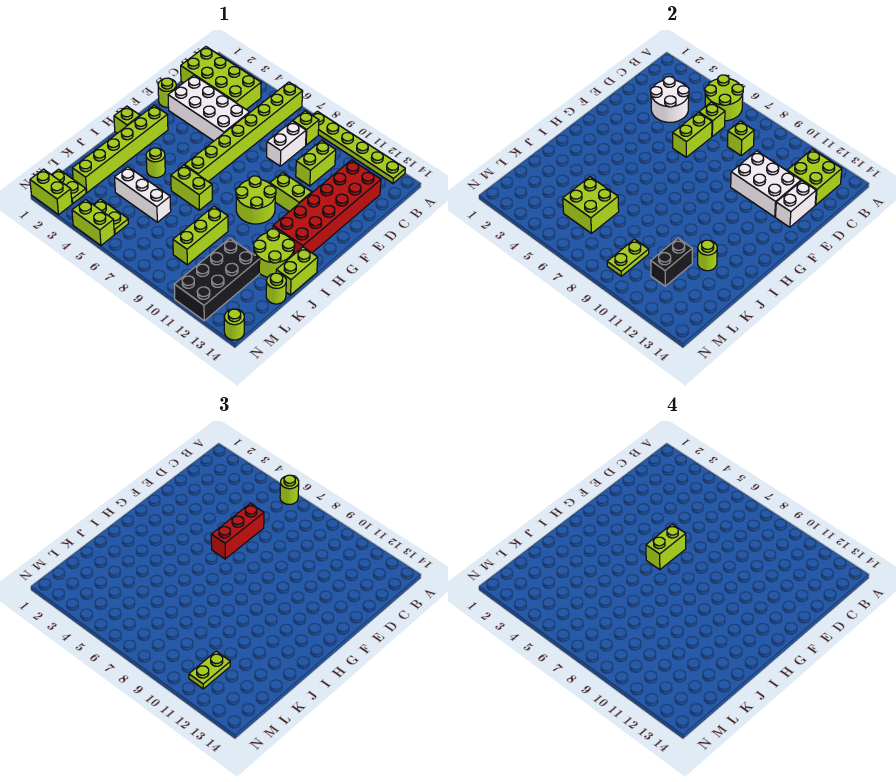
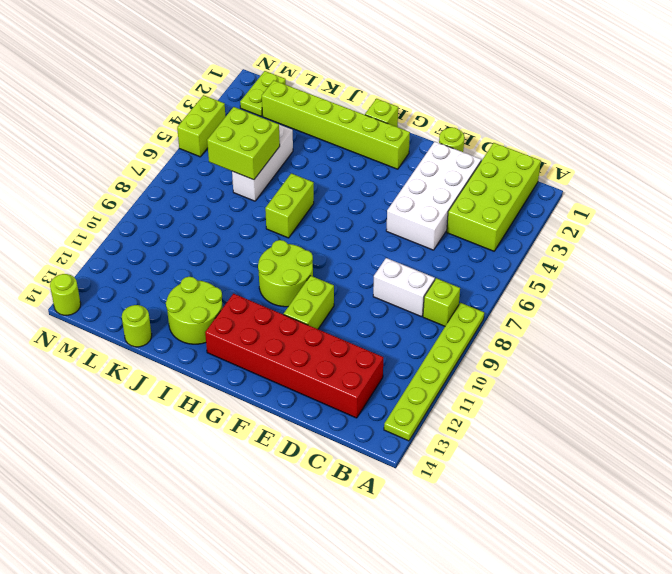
none -> lime 1x8 brick [185,82,303,182]
none -> lime 1x2 brick [296,140,336,186]
none -> lime 1x1 round brick [146,148,165,178]
none -> lime 1x2 brick [276,247,318,295]

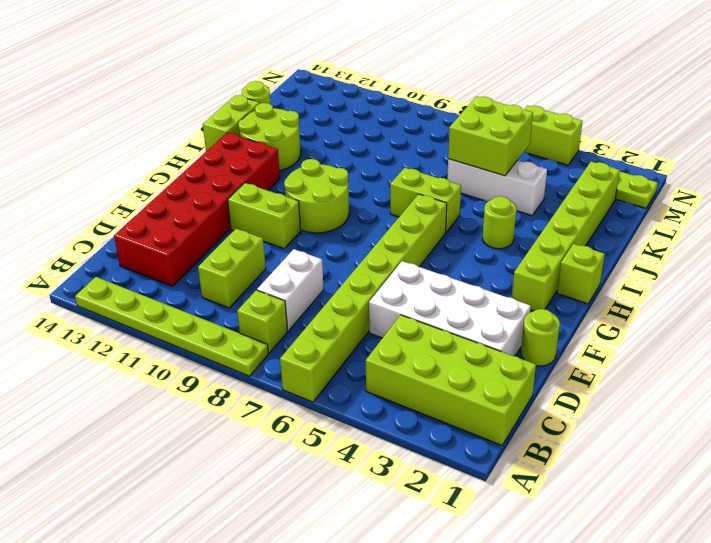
none -> lime 1x3 brick [173,206,228,265]
none -> black 2x4 brick [174,238,260,321]
none -> lime 1x2 plate [93,199,128,234]
none -> lime 1x2 brick [30,169,72,215]

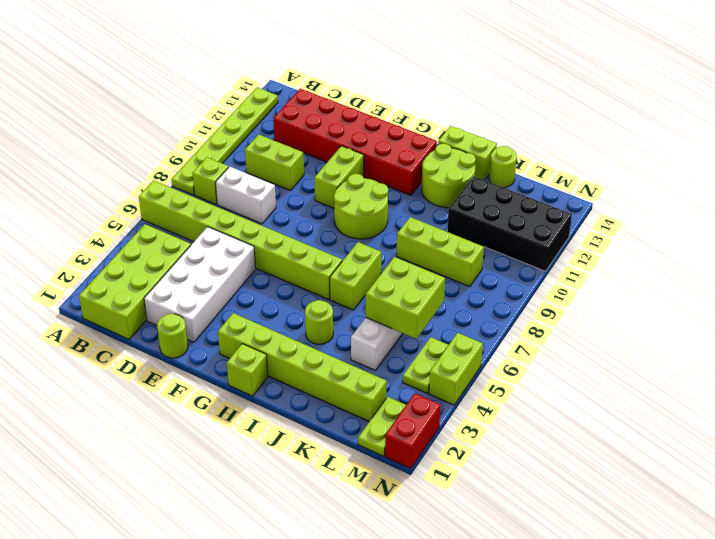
red 1x2 brick [385,393,441,469] -> lime 1x2 brick [30,169,72,215]
none -> lime 1x1 round brick [224,309,244,340]
none -> lime 2x2 round brick [705,75,743,121]
none -> lime 2x2 brick [787,149,842,205]
none -> white 2x2 round brick [651,77,689,122]

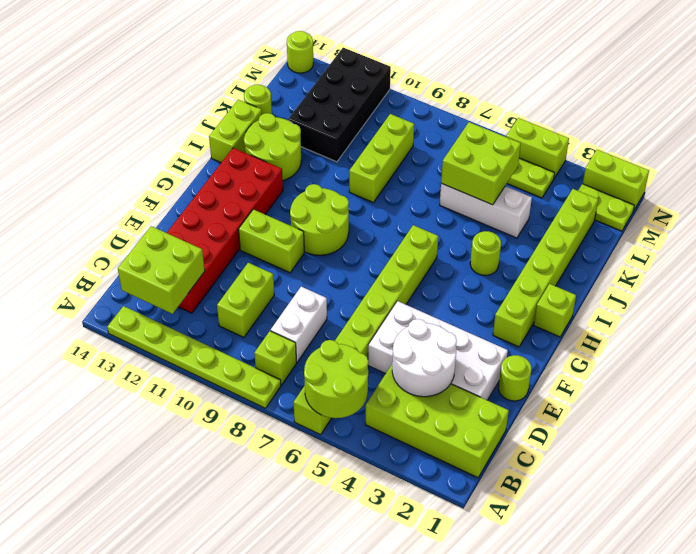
none -> lime 1x2 brick [171,165,212,210]
none -> lime 1x1 brick [699,102,725,136]
none -> lime 1x1 brick [727,121,754,156]
none -> lime 1x2 brick [673,112,712,157]

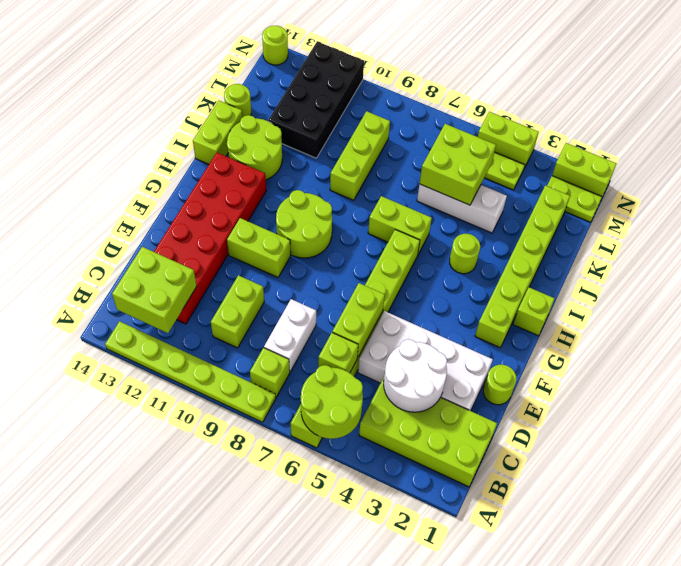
none -> lime 1x1 brick [727,121,754,156]
none -> white 2x3 brick [731,151,801,217]
none -> white 1x2 brick [775,181,816,227]
none -> lime 1x1 round brick [698,240,717,271]

